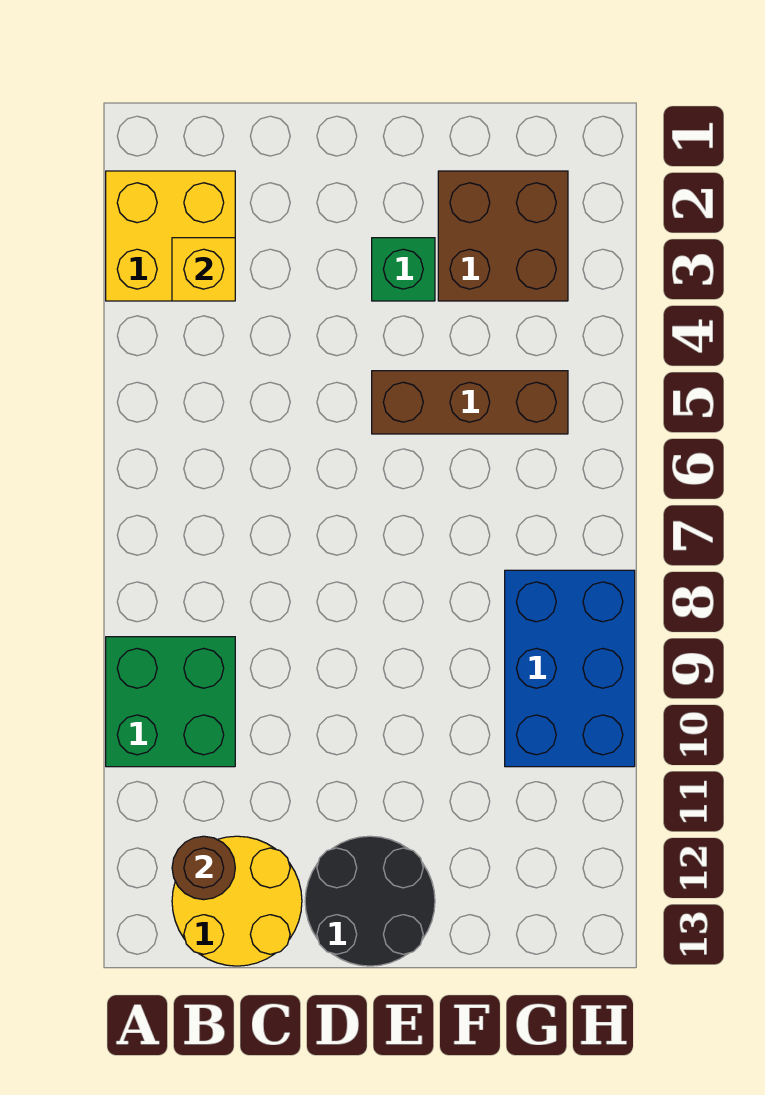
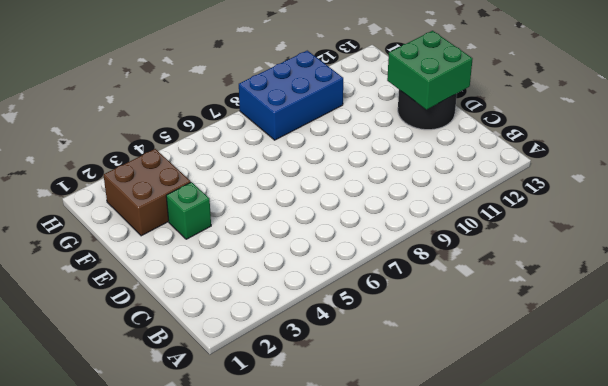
green 2x2 brick [387,31,472,110] -> green 2x2 brick moved to [106,637,235,767]
none -> yellow 2x2 brick [106,171,235,301]
none -> yellow 2x2 round brick [172,836,302,966]

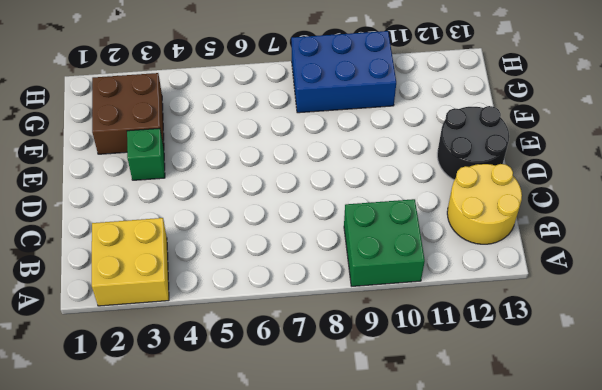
none -> brown 1x3 brick [372,371,568,434]
none -> yellow 1x1 brick [172,238,235,301]

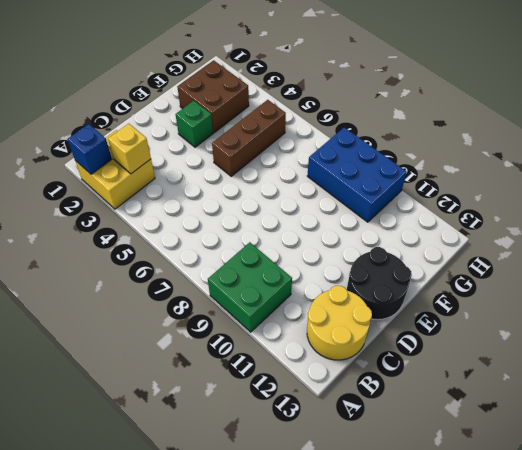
blue 1x1 brick [67,124,112,174] -> none
none -> brown 1x1 round brick [172,836,235,900]

